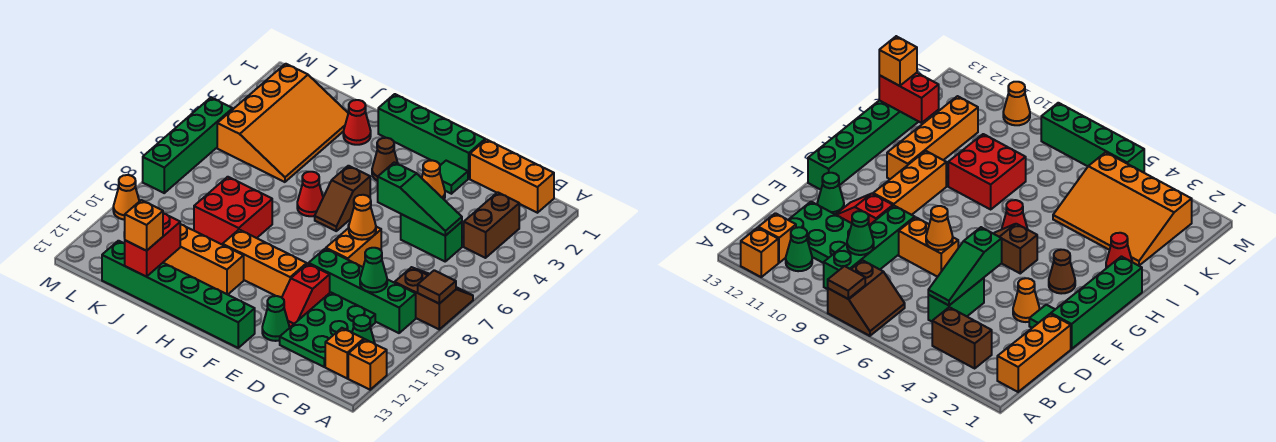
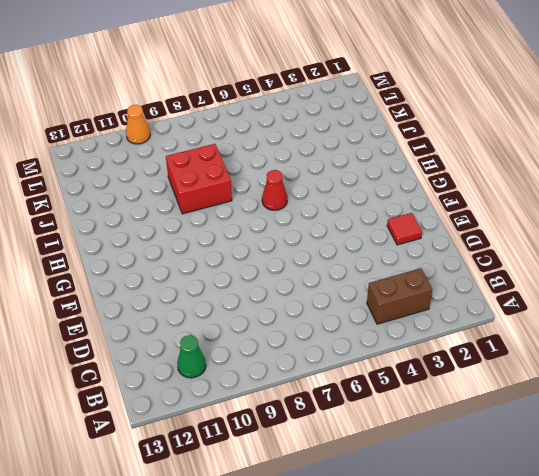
red 1x1 tile [387,213,422,245] -> green 1x1 tile [440,161,468,194]
none -> brown 2x2 slope [395,267,473,329]
none -> orange 1x1 brick [348,339,387,390]
none -> orange 1x3 brick [470,139,554,213]
none -> green 1x4 brick [309,249,416,333]

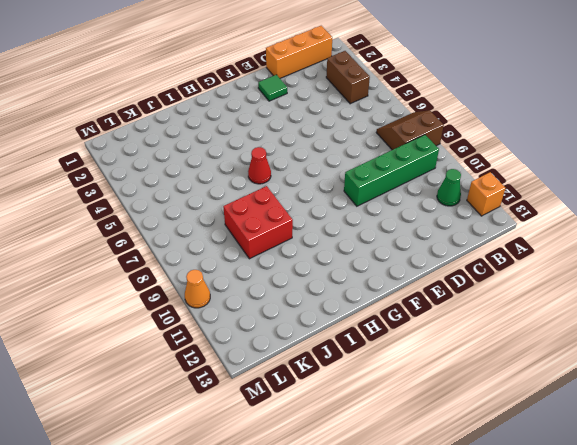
none -> orange 1x1 brick [325,328,364,378]
none -> green 1x2 brick [401,214,462,261]
none -> green 2x3 plate [280,292,375,367]
none -> green 1x4 brick [378,94,485,179]

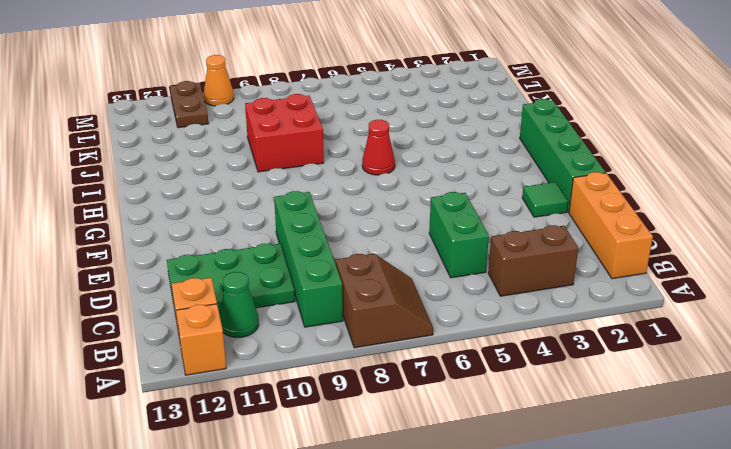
brown 1x2 plate [170,81,209,128] -> none
none -> orange 1x1 cone [422,160,445,199]
none -> orange 1x2 brick [326,227,381,267]
none -> red 1x2 slope [282,264,330,327]
none -> green 1x1 cone [262,296,289,341]

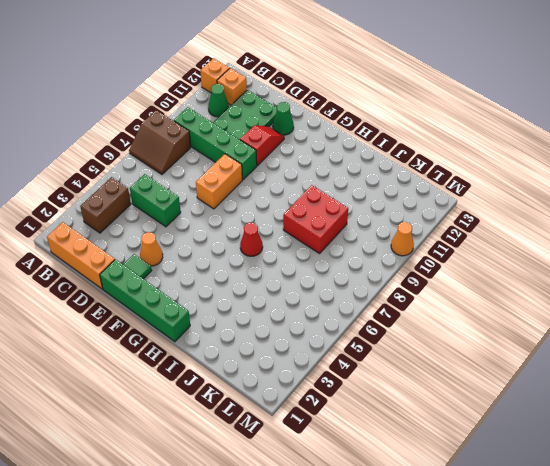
none -> orange 1x3 brick [223,230,307,297]
none -> green 1x6 brick [102,241,255,348]
none -> brown 1x1 cone [372,138,398,181]
none -> brown 1x2 slope [315,166,370,231]

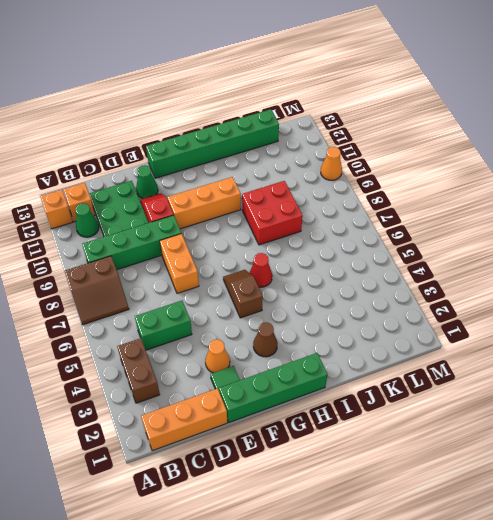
none -> orange 1x4 brick [163,224,244,295]
none -> red 1x1 cone [343,100,371,145]
none -> orange 3x4 slope [217,64,348,182]
none -> green 1x4 brick [143,98,233,193]

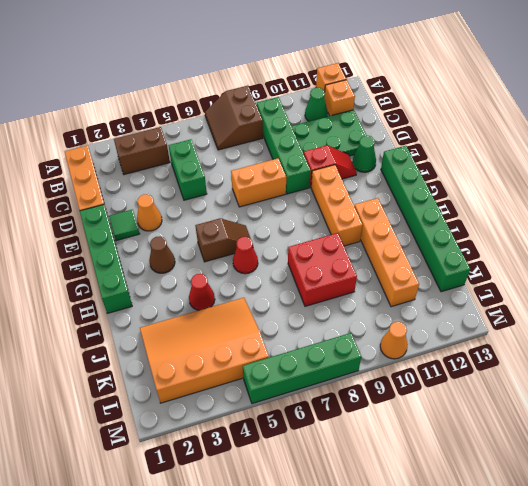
red 1x1 cone [189,274,215,310] -> red 1x1 cone moved to [343,100,371,145]
none -> brown 1x1 tile [418,270,456,304]
none -> green 1x3 slope [378,162,462,236]
none -> green 1x1 cone [360,248,387,292]
none -> orange 1x1 cone [349,195,376,240]

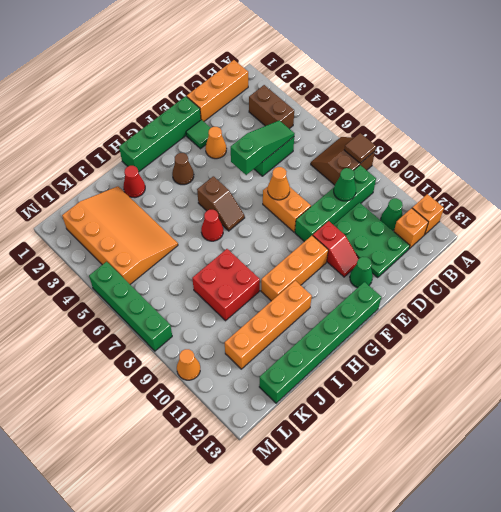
none -> red 1x2 brick [125,213,180,277]
none -> orange 1x1 brick [125,200,163,251]

